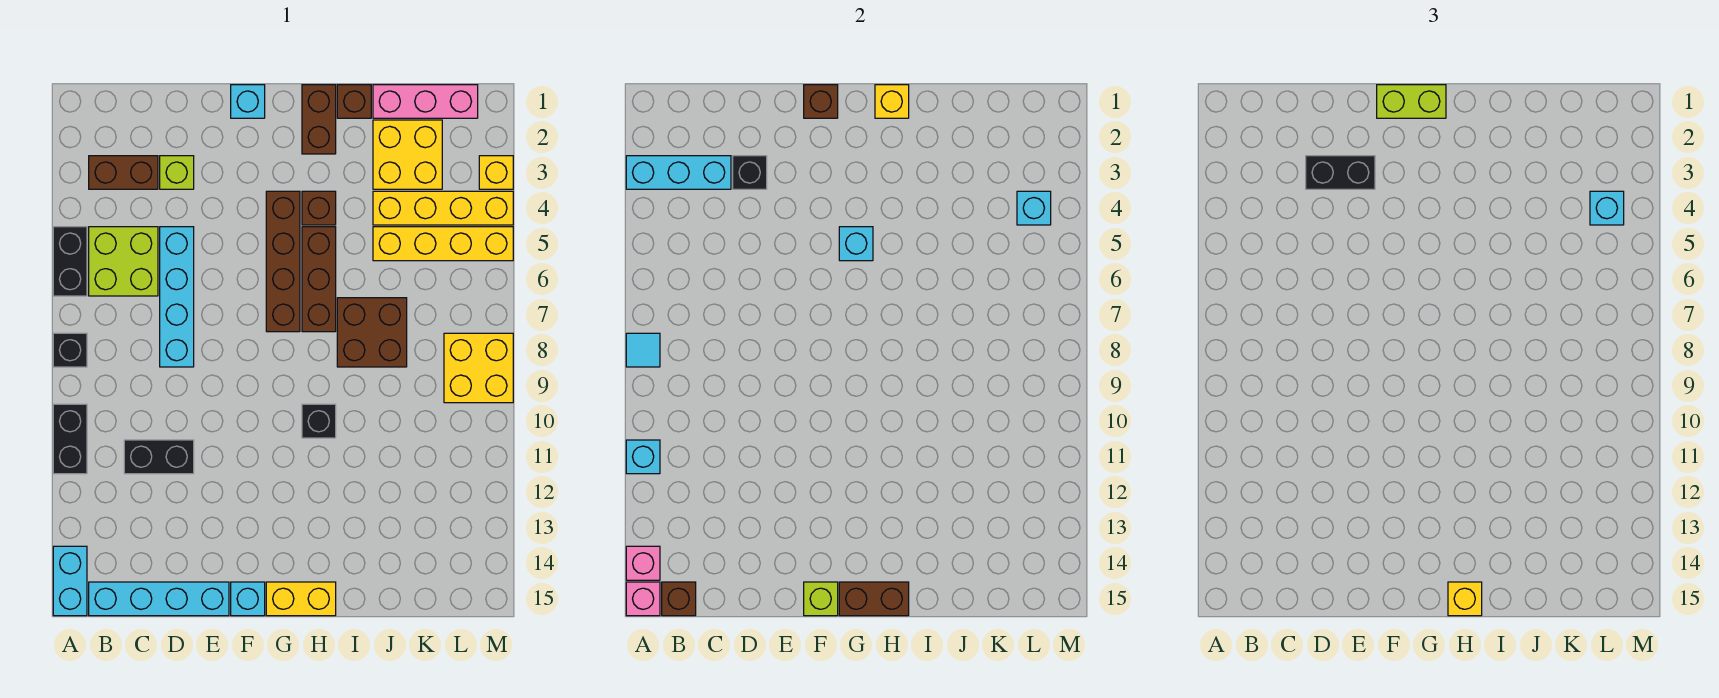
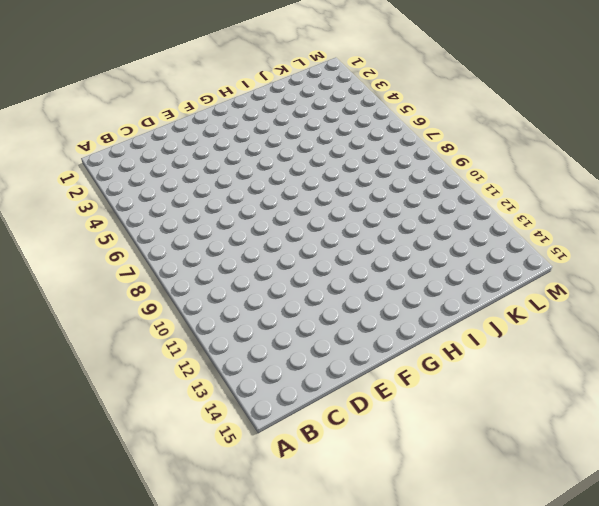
none -> black 1x2 brick [53,227,87,296]
none -> black 1x1 brick [53,333,87,367]
none -> black 1x2 brick [53,404,87,474]
none -> cyan 1x2 brick [53,546,87,616]

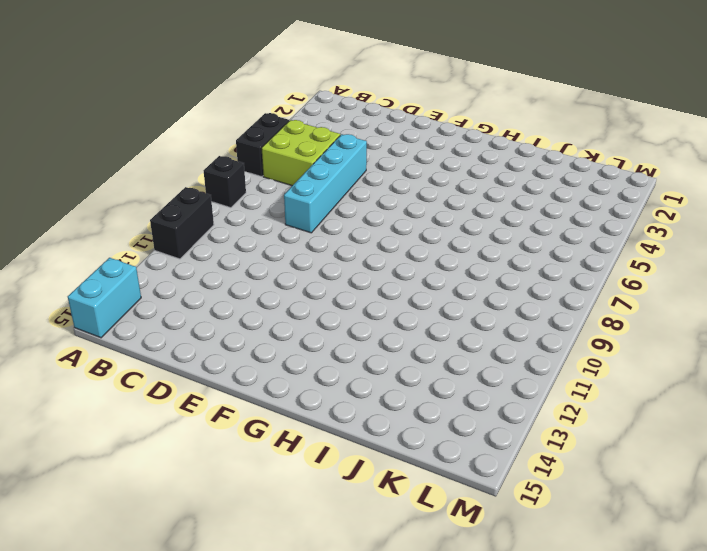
none -> brown 1x2 brick [89,156,158,189]
none -> cyan 1x4 brick [89,582,229,616]
none -> black 1x2 brick [124,440,194,474]
none -> lime 1x1 brick [160,156,194,189]

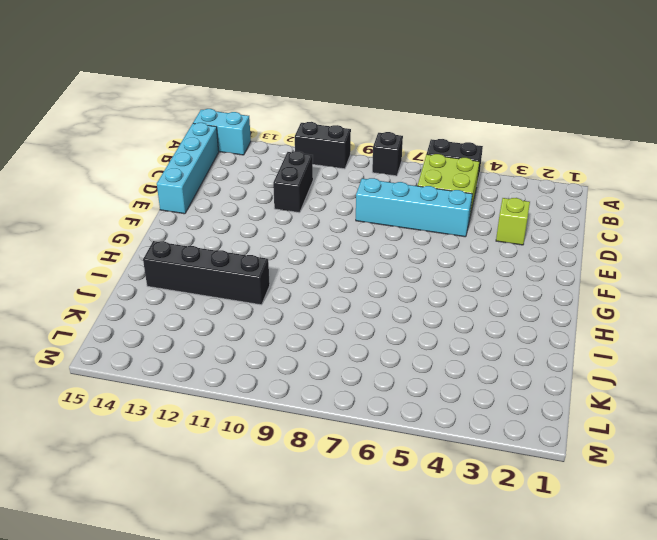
black 1x4 brick [143,241,270,305] -> none
none -> brown 1x2 brick [89,156,158,189]
none -> cyan 1x1 brick [231,85,265,118]
none -> cyan 1x1 brick [231,582,265,616]
none -> brown 1x4 brick [266,191,300,332]

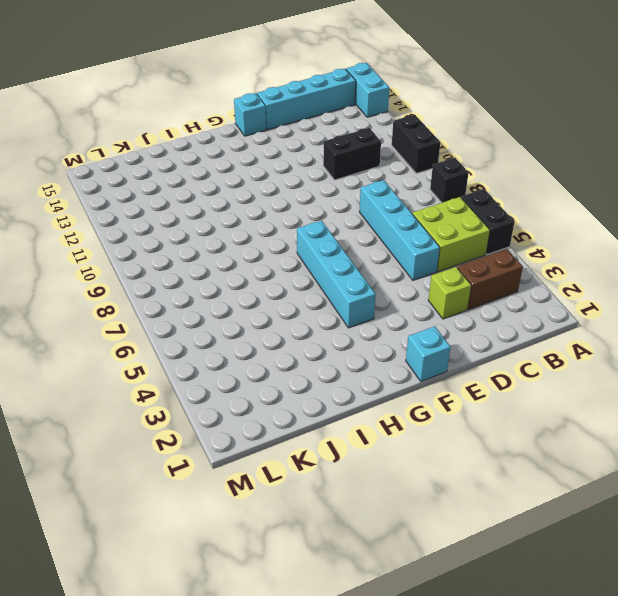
cyan 1x4 brick [297,221,376,328] -> brown 1x4 brick [266,191,300,332]
none -> yellow 1x2 brick [266,582,336,616]
none -> brown 1x2 brick [302,85,336,154]
none -> brown 1x1 brick [302,191,336,225]
none -> brown 1x3 brick [302,227,336,332]

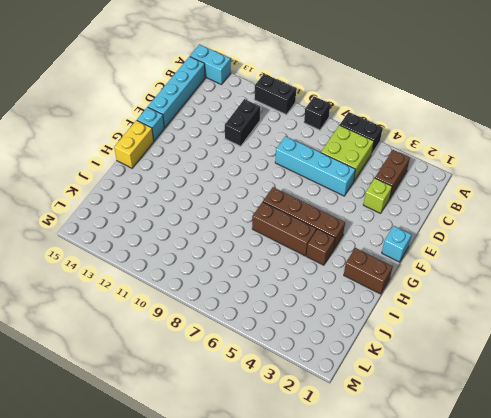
none -> black 1x1 brick [302,404,336,438]
none -> brown 1x1 brick [337,85,371,118]
none -> brown 2x2 brick [337,298,407,367]
none -> pink 1x3 brick [373,85,478,118]

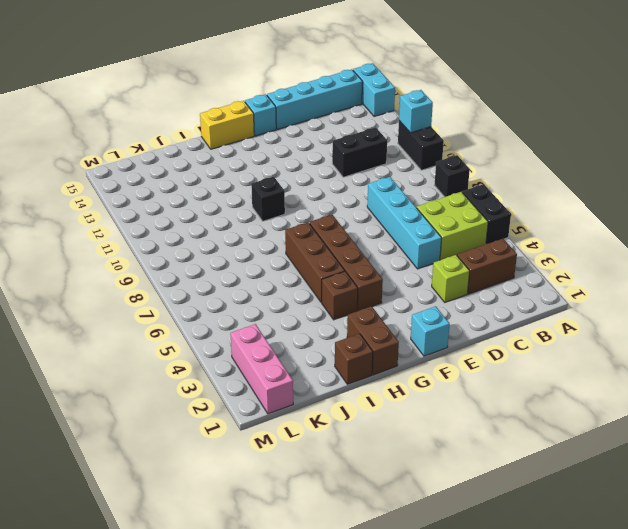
pink 1x3 brick [230,324,293,414] -> pink 1x3 brick turned to [373,85,478,118]
none -> brown 2x2 brick [337,298,407,367]
none -> yellow 2x2 brick [373,120,442,189]
none -> yellow 1x4 brick [373,191,513,225]
none -> yellow 1x4 brick [373,227,513,261]

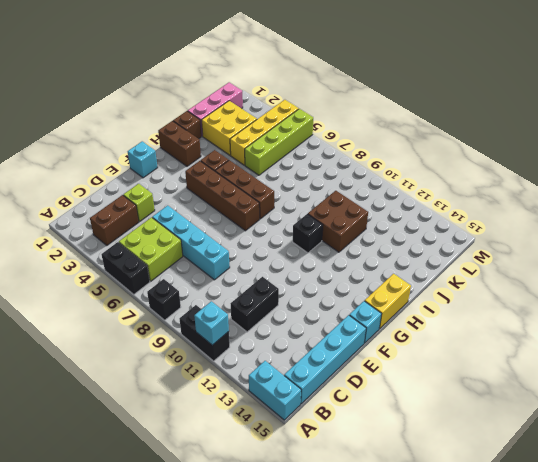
brown 2x2 brick [308,191,368,252] -> brown 2x2 brick moved to [337,298,407,367]
lime 1x4 brick [245,109,313,175] -> yellow 1x4 brick [373,227,513,261]
none -> yellow 2x2 brick [444,333,513,403]
none -> yellow 1x1 brick [479,156,513,189]
none -> cyan 1x3 brick [626,156,731,189]
none -> cyan 1x1 tile [626,333,660,367]

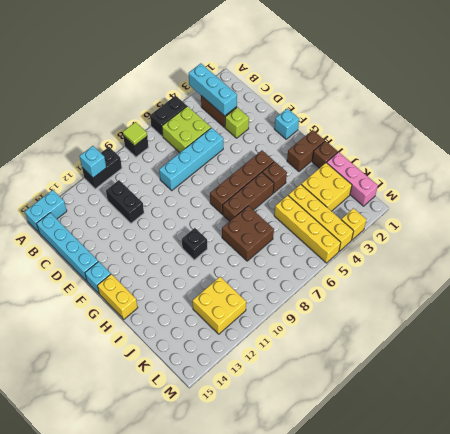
lime 1x1 tile [123,122,147,146] -> cyan 1x1 tile [626,333,660,367]
yellow 2x2 brick [193,277,246,334] -> yellow 2x2 brick moved to [444,333,513,403]
none -> pink 1x1 brick [626,546,660,580]
none -> pink 1x1 brick [626,582,660,616]
none -> brown 1x1 brick [662,582,696,616]
none -> black 1x1 brick [733,156,767,189]

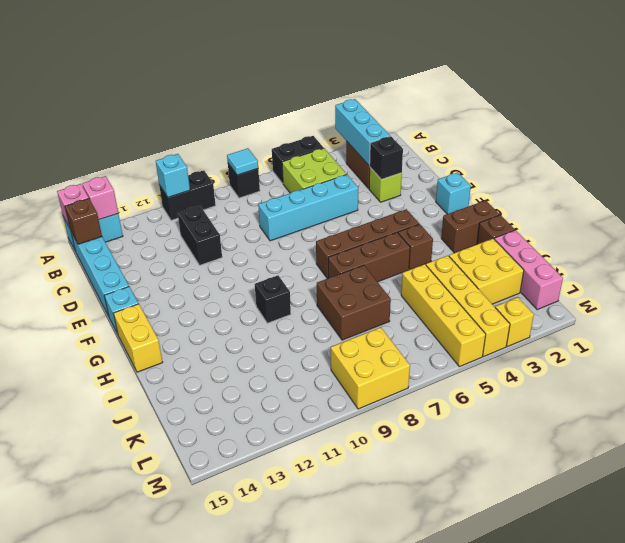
none -> brown 1x1 brick [804,85,838,118]
none -> lime 1x1 brick [804,582,838,616]
none -> cyan 1x1 brick [839,227,873,261]
none -> brown 1x2 brick [839,582,909,616]

